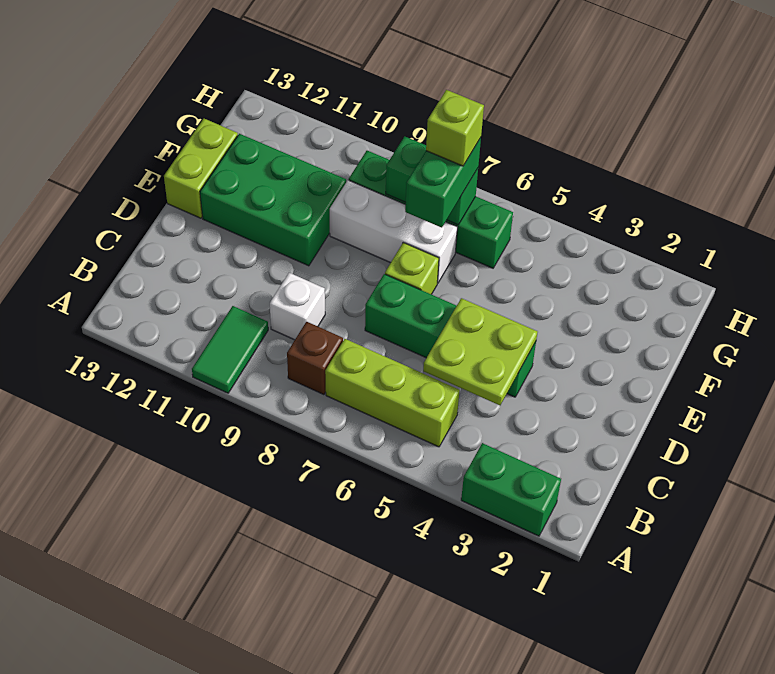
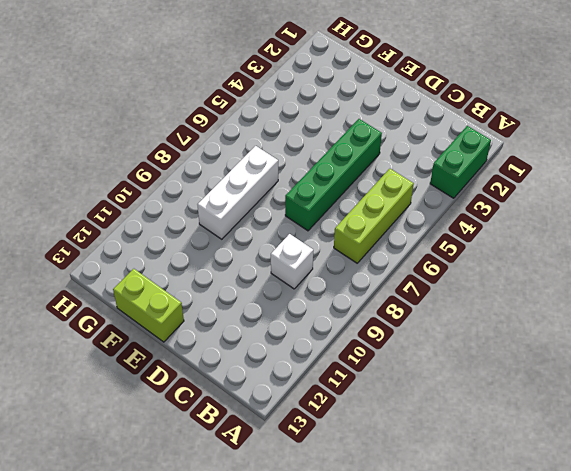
none -> green 1x2 tile [192,306,268,393]
none -> brown 1x1 brick [287,322,343,395]
none -> lime 1x1 brick [385,243,439,294]

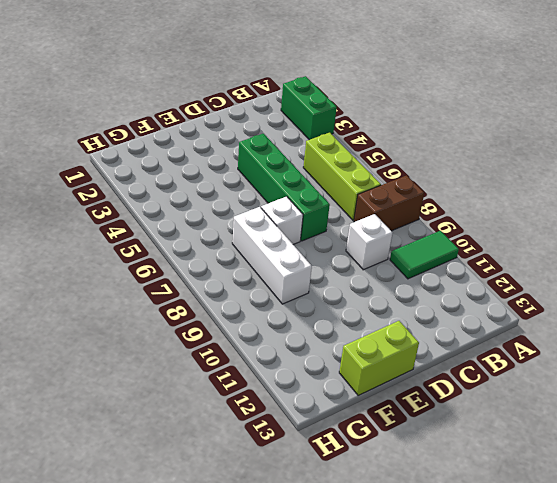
brown 1x2 brick [354,175,424,231] -> brown 1x1 brick [287,322,343,395]
white 1x1 brick [261,196,303,244] -> lime 1x1 brick [385,243,439,294]
none -> green 2x3 brick [200,134,346,266]
none -> green 1x4 brick [349,151,513,268]
none -> lime 2x2 plate [423,298,538,405]

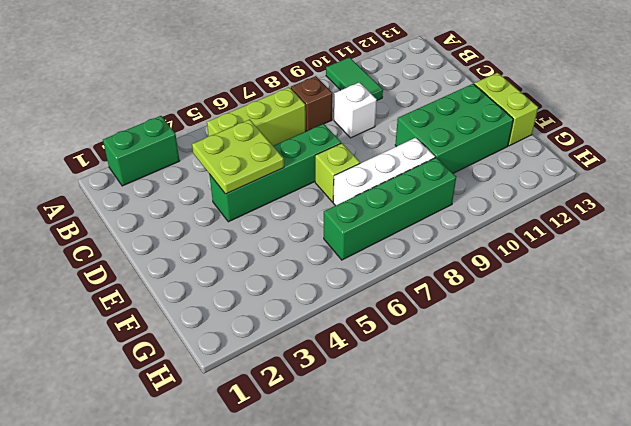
none -> green 1x2 brick [386,136,478,225]
none -> green 1x2 brick [405,138,481,228]
none -> lime 1x1 brick [426,90,484,166]

